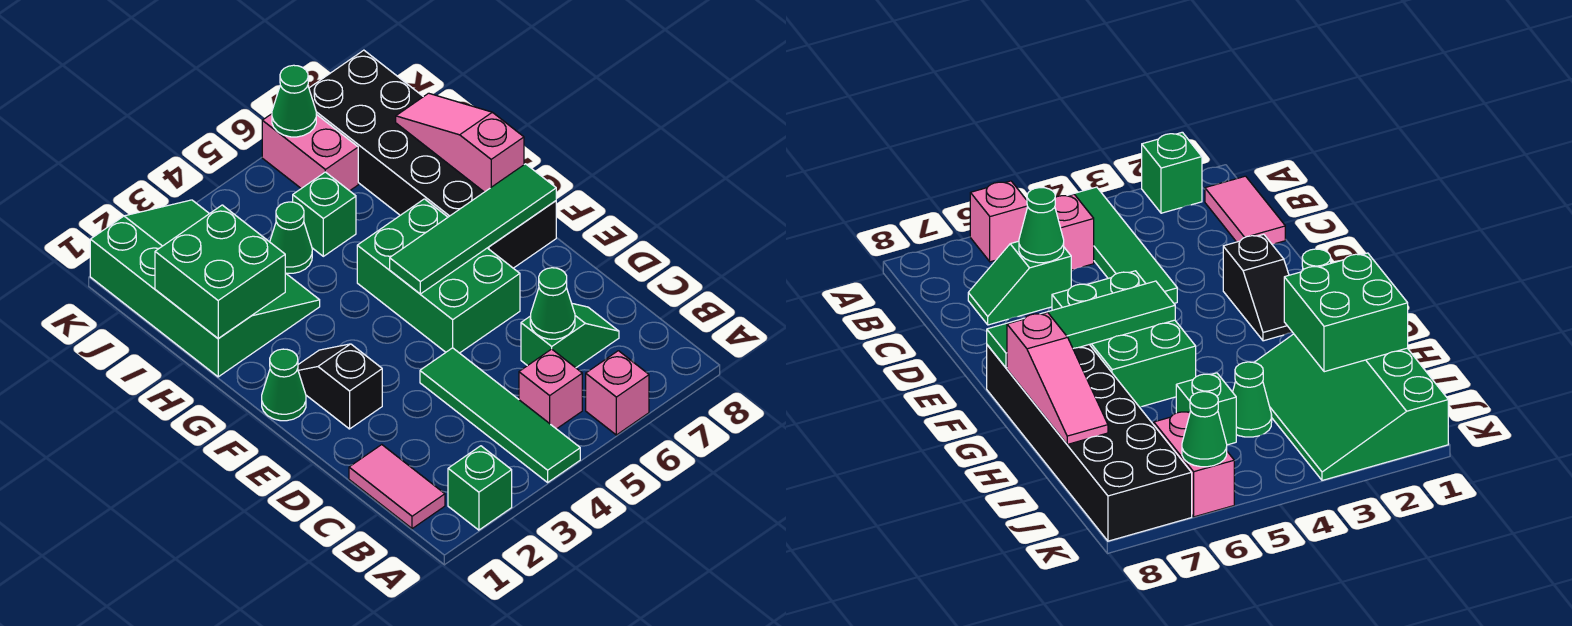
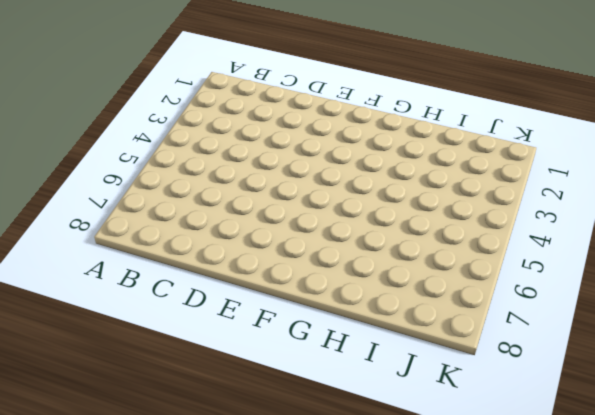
none -> green 1x1 brick [448,446,512,530]
none -> green 1x4 tile [420,348,580,482]
none -> pink 1x1 brick [586,351,649,435]

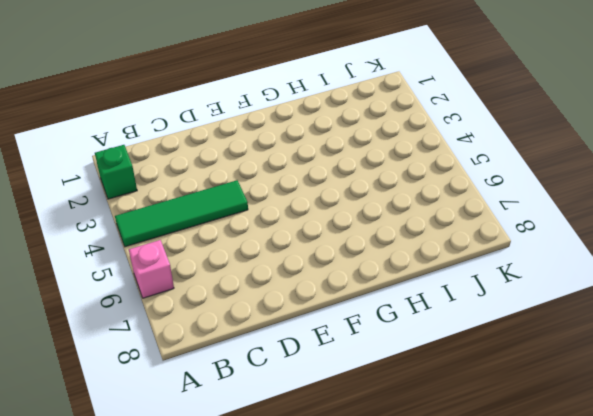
none -> pink 1x2 tile [349,445,445,529]
none -> pink 1x1 brick [519,349,582,429]
none -> green 1x2 slope [521,304,619,368]

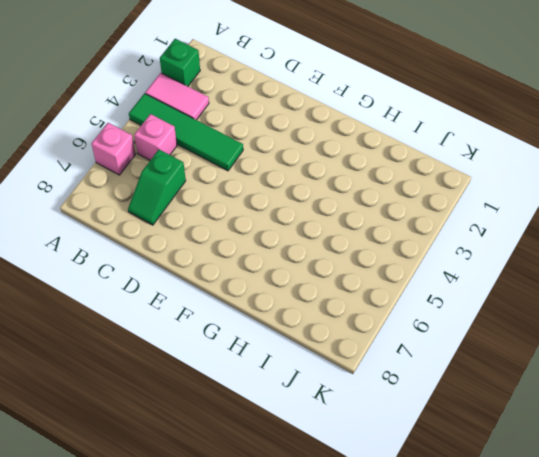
pink 1x2 tile [145,73,209,120] -> pink 1x2 tile moved to [349,445,445,529]
none -> black 1x2 slope [298,344,382,429]
none -> green 2x3 brick [357,199,520,353]
none -> green 1x1 cone [262,349,306,421]

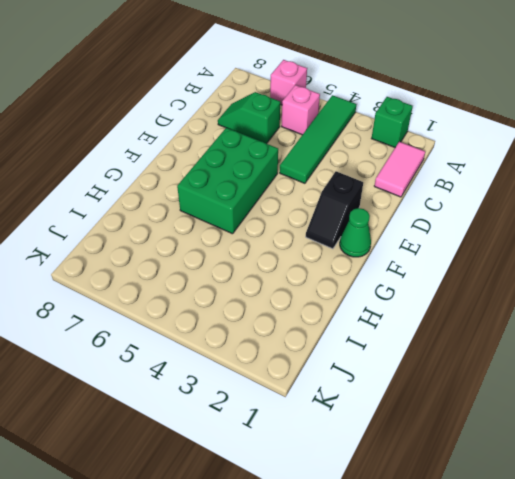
none -> black 2x6 brick [309,50,556,268]
none -> green 3x4 slope [90,200,320,377]
none -> green 1x1 cone [270,202,312,273]

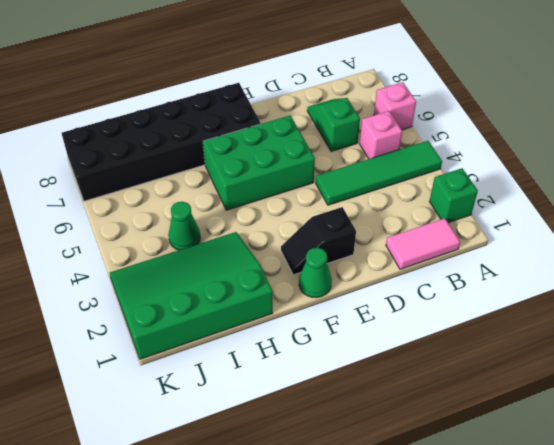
none -> green 1x1 brick [293,172,356,256]
none -> pink 1x2 brick [262,114,358,191]
none -> green 1x1 cone [530,268,575,339]

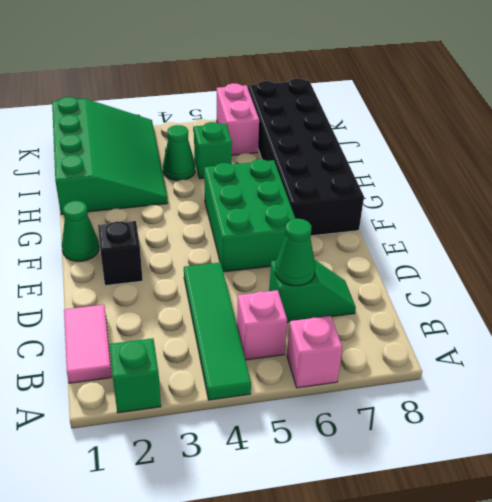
none -> green 1x4 tile [390,164,556,294]
none -> pink 1x3 slope [396,93,524,192]
none -> green 2x2 brick [155,205,285,338]

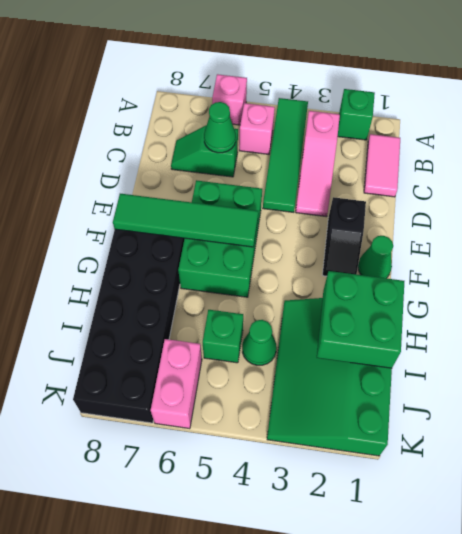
pink 1x3 slope [296,111,340,217] -> pink 1x3 slope moved to [396,93,524,192]
none -> green 1x1 cone [272,65,316,137]

